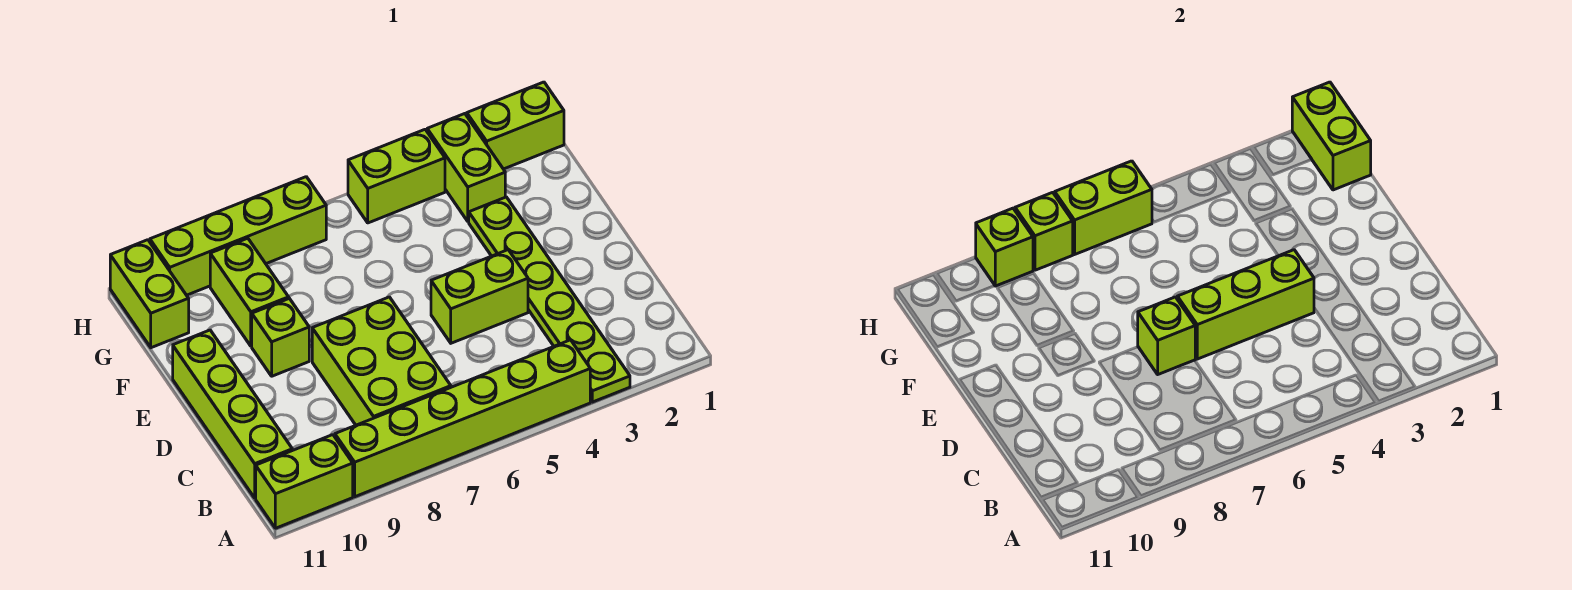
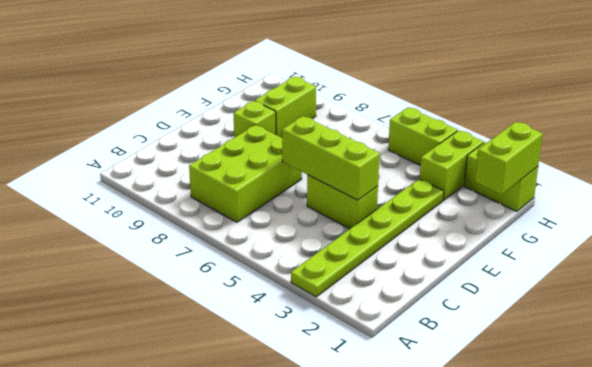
none -> lime 1x6 brick [335,340,590,497]
none -> lime 1x2 brick [256,435,353,528]
none -> lime 1x4 brick [173,330,292,498]

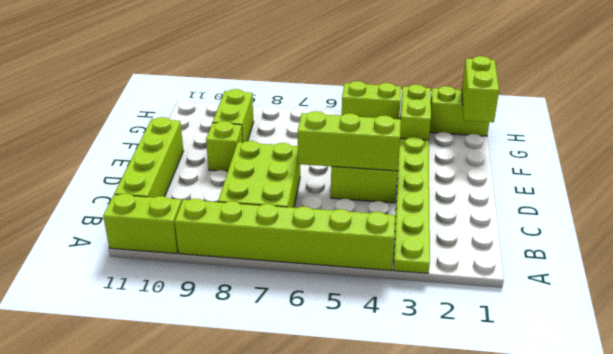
none -> lime 1x2 brick [110,240,189,348]
none -> lime 1x4 brick [150,177,326,295]
none -> lime 1x1 brick [1138,297,1195,374]

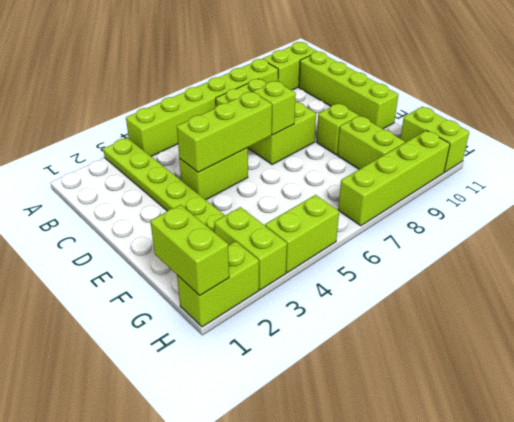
none -> lime 1x2 brick [1055,161,1152,254]
none -> lime 1x1 brick [1015,192,1073,270]
none -> lime 1x1 brick [976,208,1033,286]

